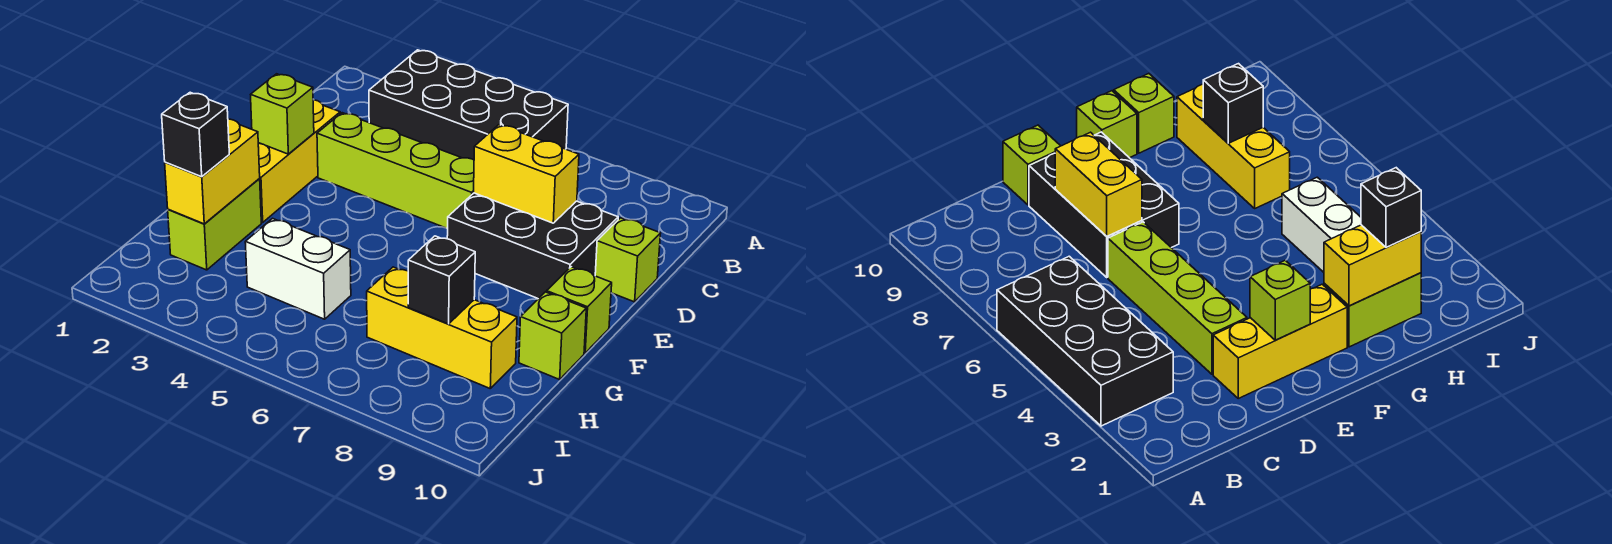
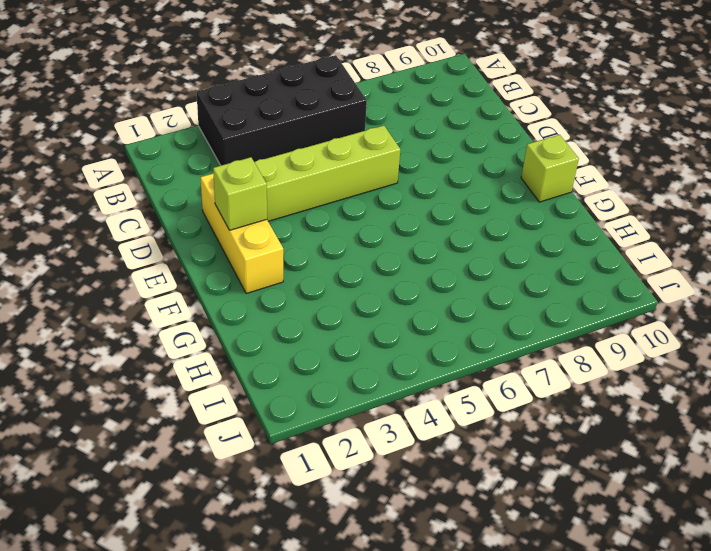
none -> black 2x3 brick [447,193,618,299]
none -> lime 1x1 brick [595,218,661,302]
none -> lime 1x2 brick [168,179,261,270]

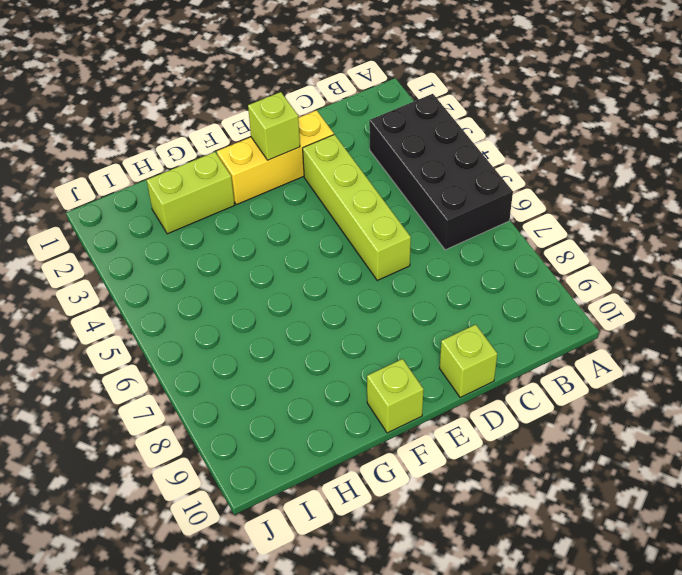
none -> black 2x3 brick [447,193,618,299]
none -> lime 1x1 brick [519,292,586,380]
none -> white 1x2 brick [245,218,351,319]

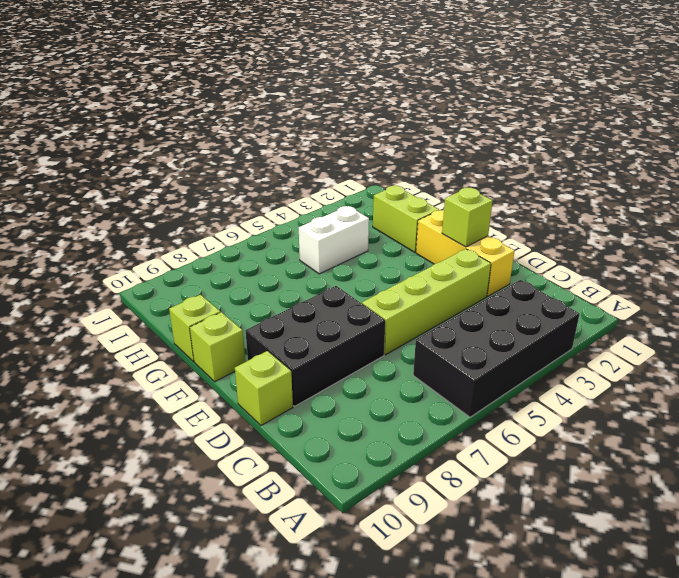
none -> yellow 1x3 brick [367,267,517,388]
none -> yellow 1x2 brick [474,125,579,223]
none -> yellow 1x2 brick [165,119,260,224]

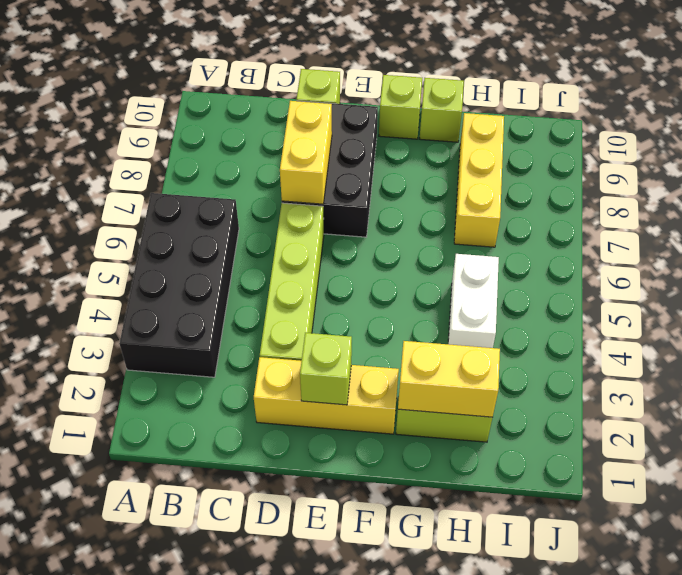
none -> black 1x1 brick [408,236,475,324]
none -> black 1x1 brick [162,92,229,177]

